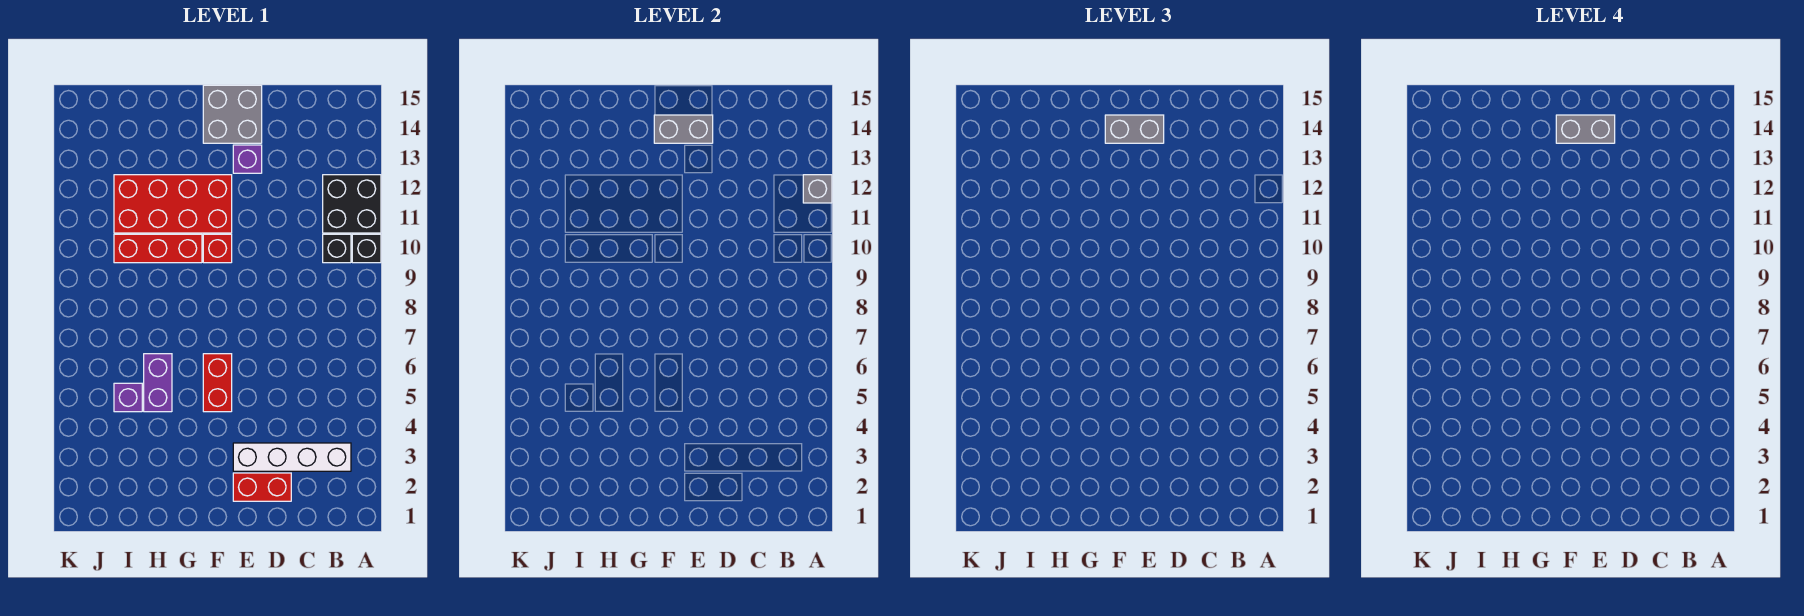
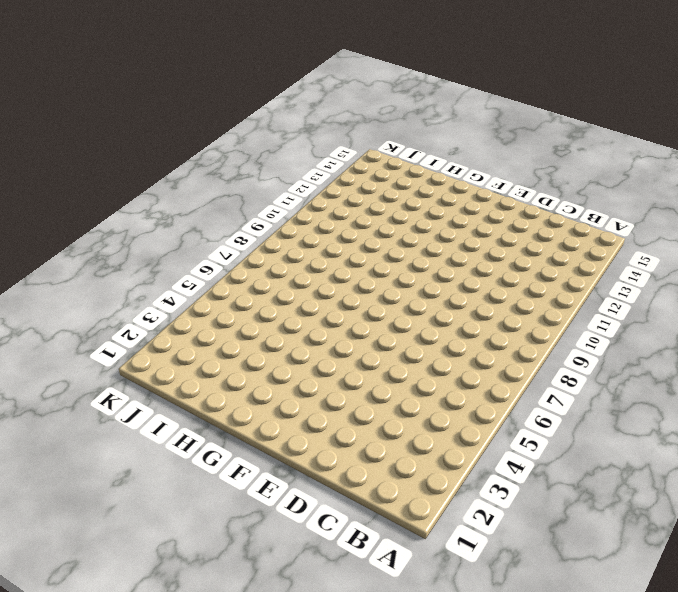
none -> black 1x1 brick [352,234,381,263]
none -> black 2x2 brick [323,175,381,233]
none -> white 1x4 brick [233,443,351,471]

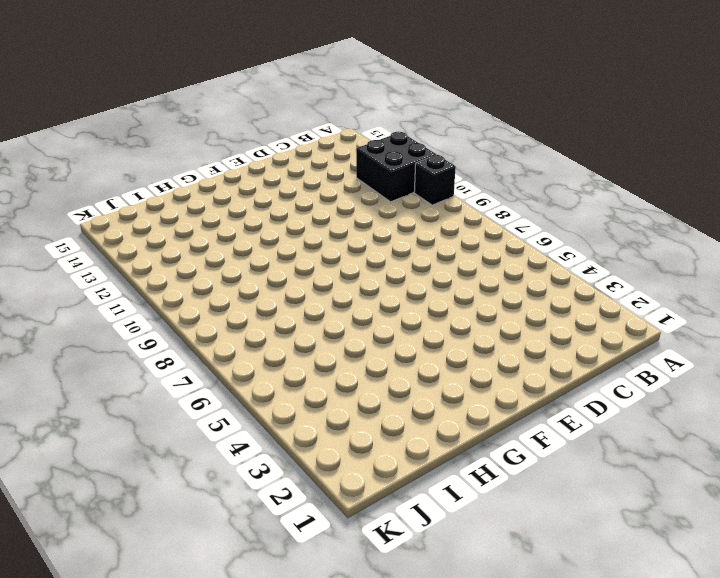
none -> white 1x4 brick [233,443,351,471]
none -> black 1x1 brick [323,234,351,263]
none -> red 1x2 brick [233,473,291,501]

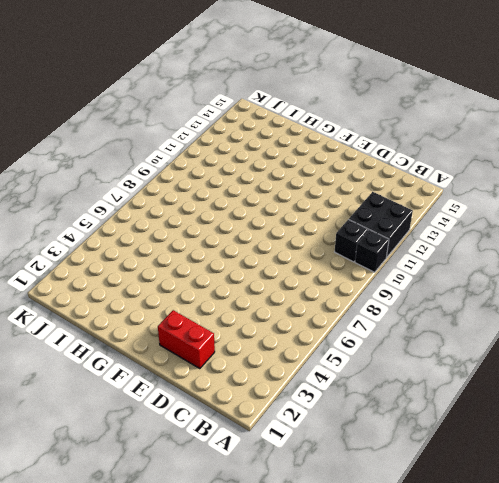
none -> white 1x4 brick [233,443,351,471]
none -> purple 1x1 brick [233,145,262,173]
none -> grey 2x2 brick [203,85,262,143]

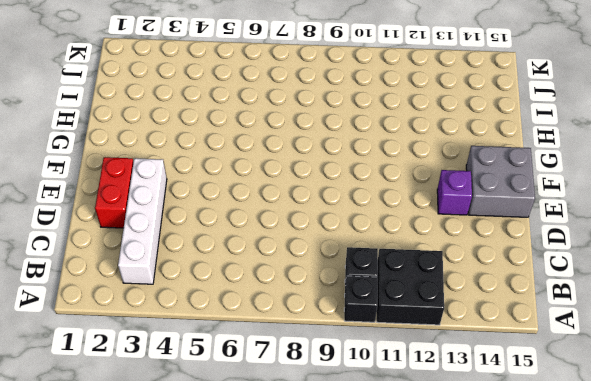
none -> red 1x2 brick [203,354,232,412]
none -> red 1x1 brick [203,234,232,263]
none -> red 2x4 brick [114,175,232,233]

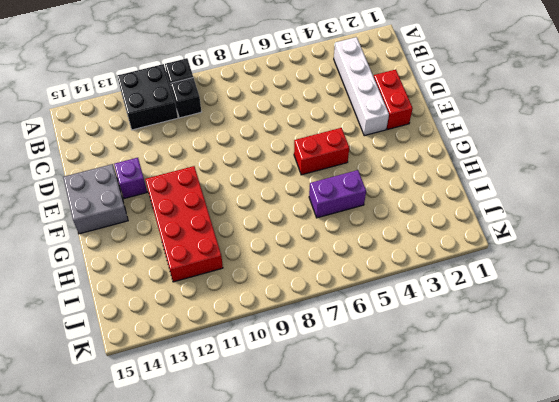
none -> red 1x1 brick [203,234,232,263]
none -> red 1x3 brick [114,234,202,263]
none -> purple 1x1 brick [114,383,142,412]

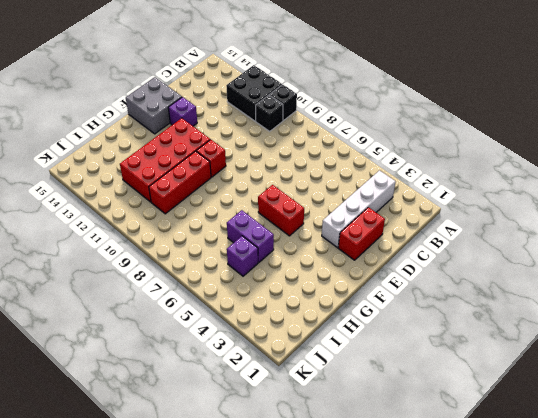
none -> grey 1x1 brick [803,175,832,203]
none -> grey 1x2 brick [654,115,713,143]
none -> grey 1x2 brick [1105,115,1164,143]

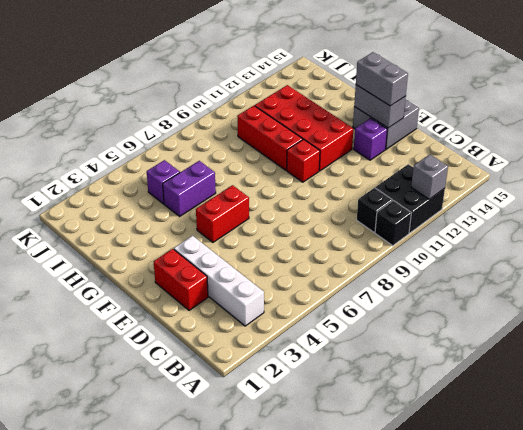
none -> grey 1x2 brick [1556,115,1615,143]

